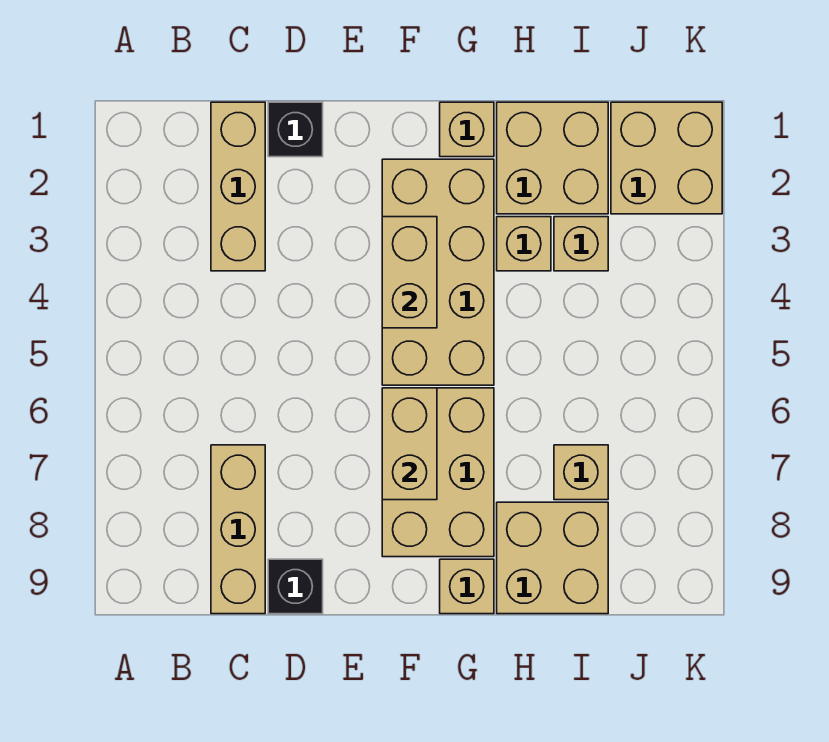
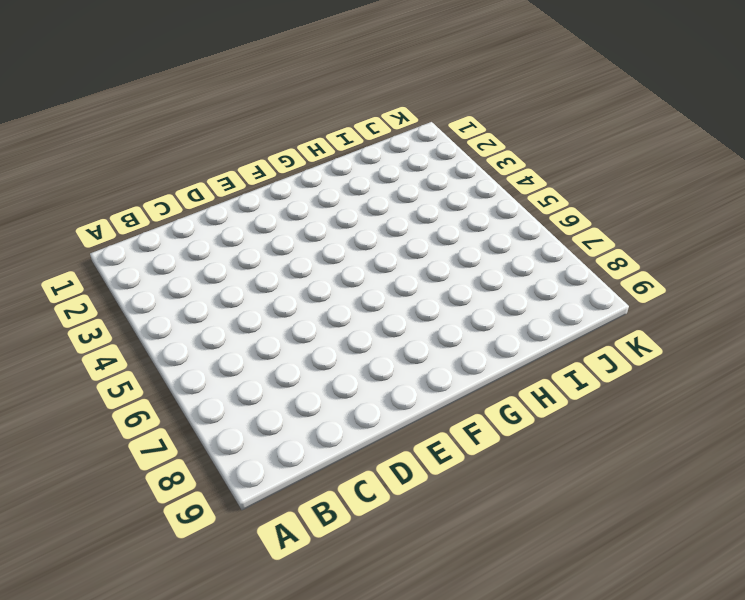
none -> tan 1x3 brick [211,102,265,271]
none -> tan 1x3 brick [211,445,265,614]
none -> black 1x1 brick [268,102,323,157]

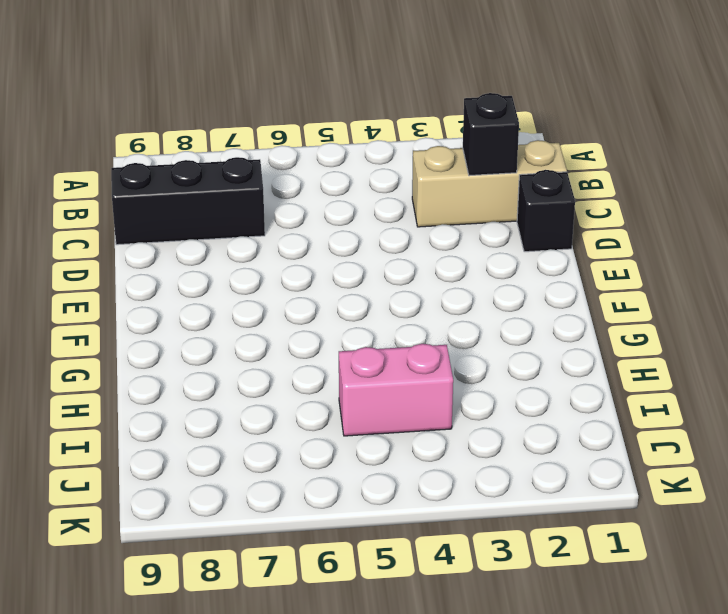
black 1x1 brick [463,93,519,176] -> black 1x1 brick moved to [268,559,323,614]
black 1x3 brick [111,157,265,245] -> tan 1x3 brick [211,445,265,614]
pink 1x2 brick [339,344,453,436] -> none
none -> tan 2x4 brick [382,159,494,385]
none -> tan 2x3 brick [382,388,494,557]
none -> tan 1x1 brick [440,102,494,157]

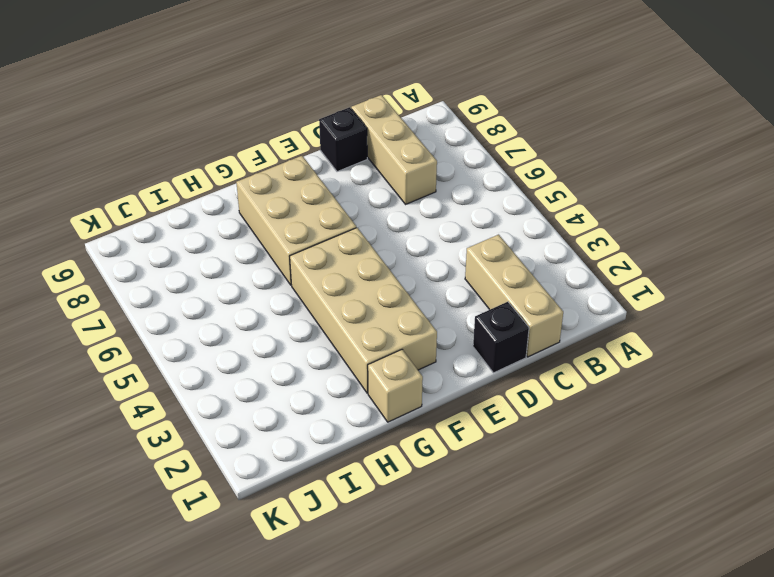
none -> tan 1x1 brick [440,559,494,614]
none -> tan 2x2 brick [497,102,608,214]
none -> tan 1x1 brick [497,217,551,271]

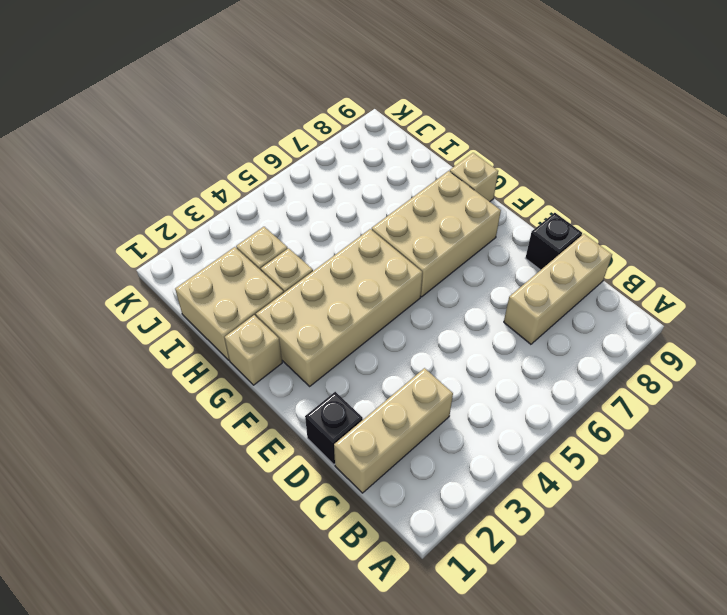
none -> tan 2x2 brick [497,502,608,614]
none -> tan 1x1 brick [554,445,608,500]
none -> tan 2x2 brick [611,102,722,214]

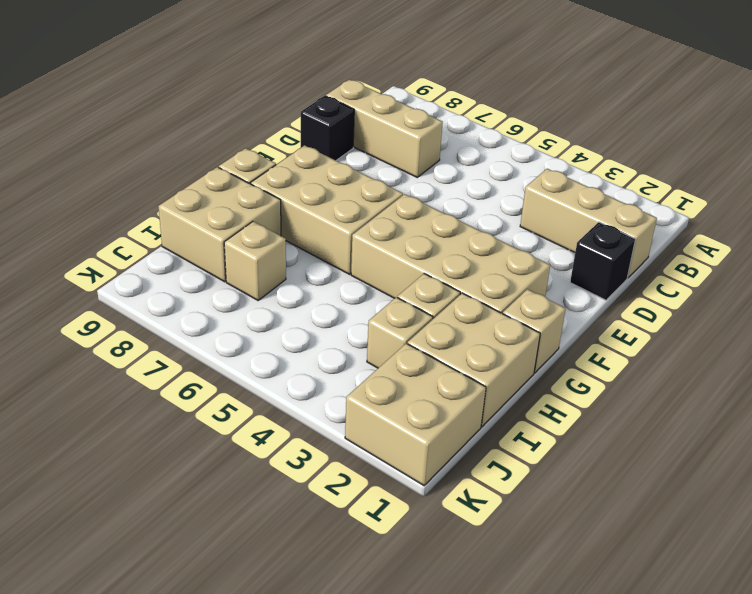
none -> tan 1x2 brick [382,217,437,328]
none -> tan 1x2 brick [382,388,437,500]

